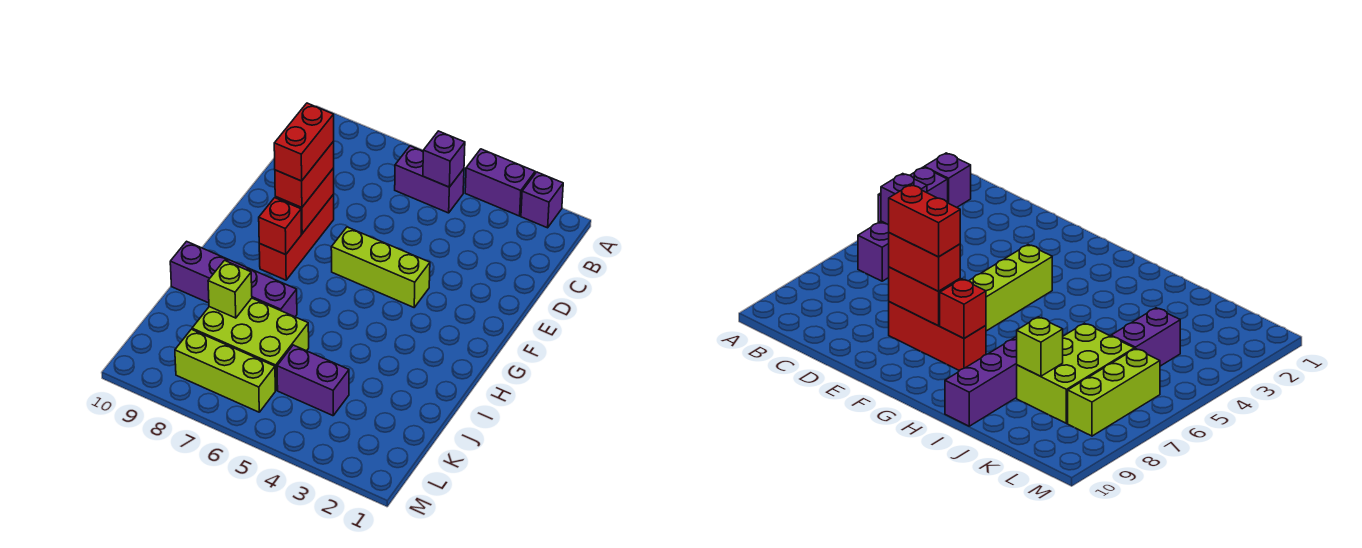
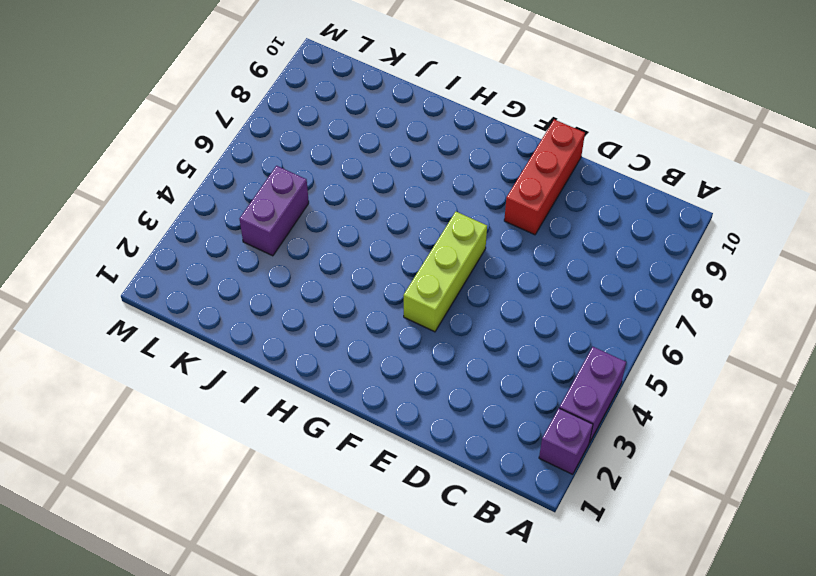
red 1x3 brick [504,119,585,235] -> red 1x3 brick turned to [259,194,334,280]
none -> purple 1x2 brick [395,146,464,213]
none -> purple 1x4 brick [170,241,297,317]
none -> lime 2x3 brick [192,298,309,390]

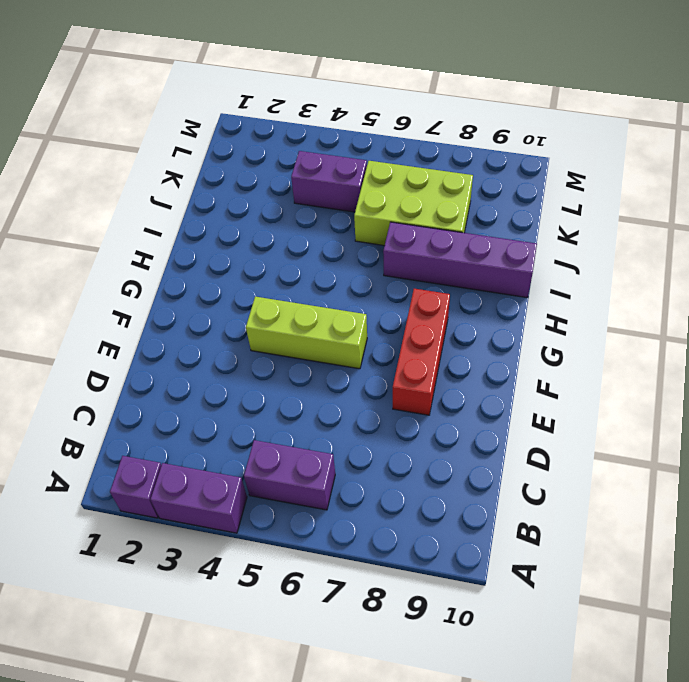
none -> lime 1x3 brick [175,329,275,412]
none -> purple 1x1 brick [423,131,465,187]
none -> red 1x2 brick [275,168,334,234]

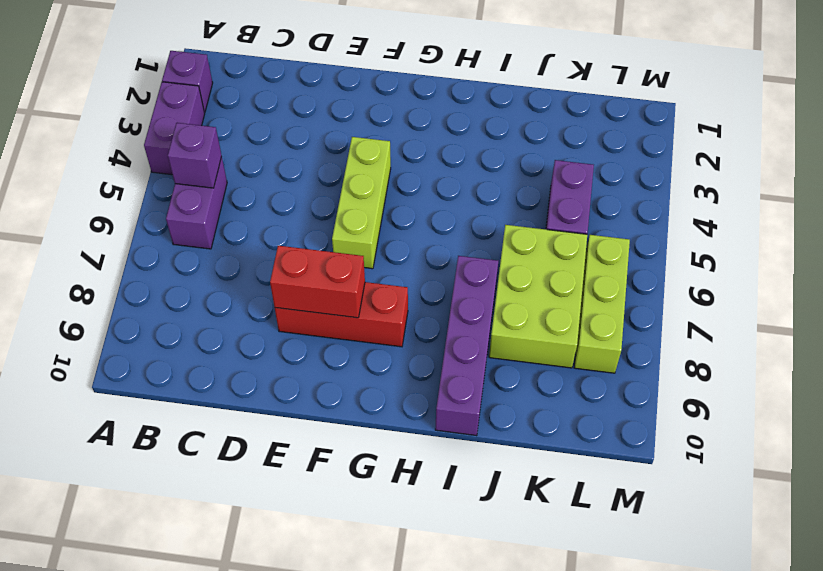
none -> red 1x1 brick [259,198,301,255]
none -> lime 1x1 brick [208,261,252,318]
none -> red 1x2 brick [275,141,334,208]

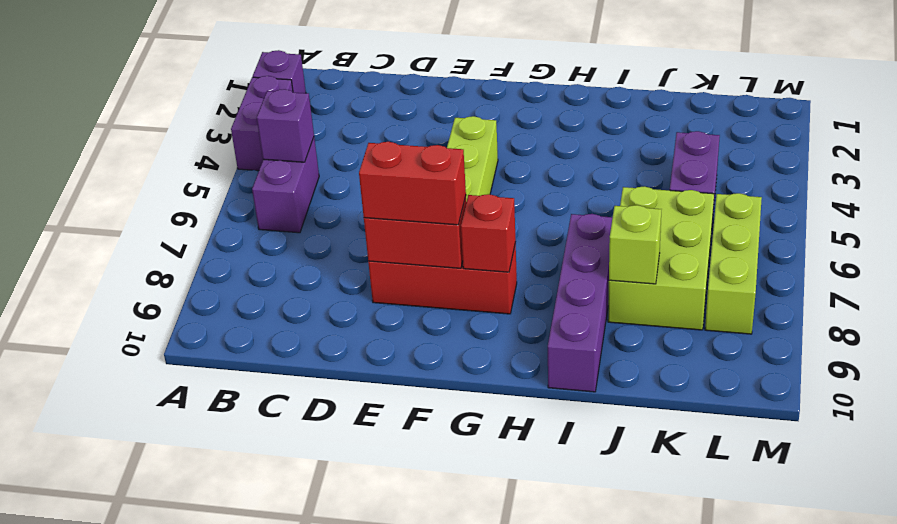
none -> red 1x2 brick [274,103,334,181]

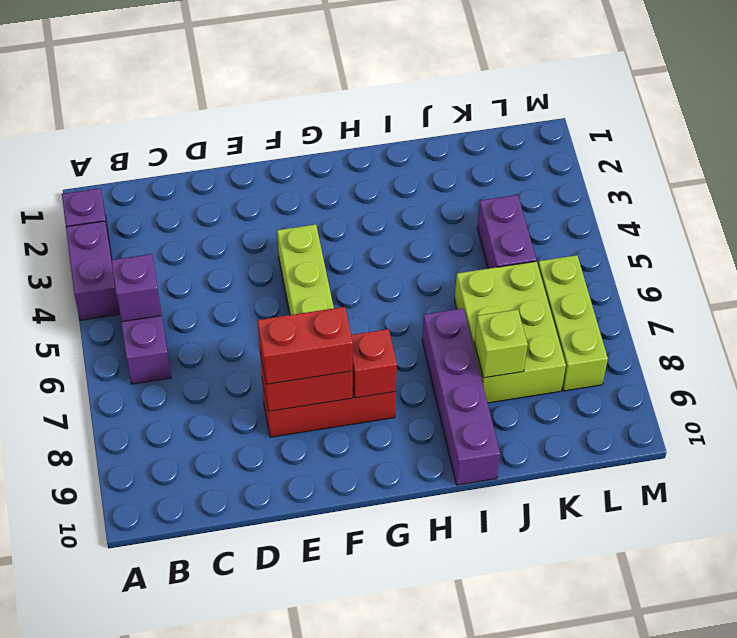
none -> red 1x2 brick [274,103,334,181]

